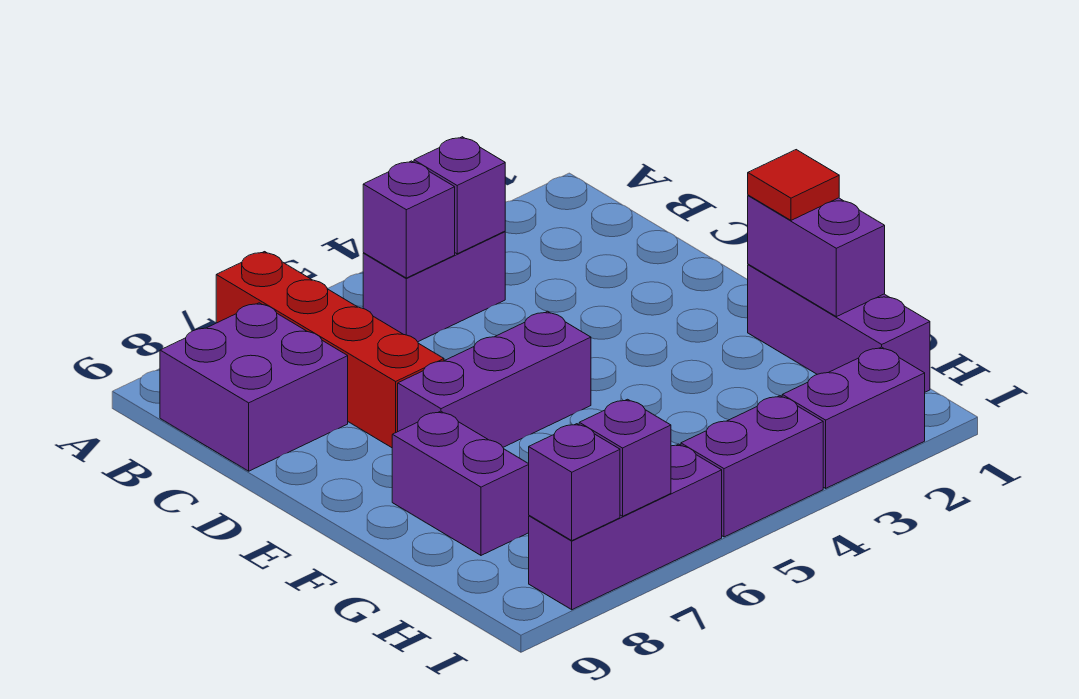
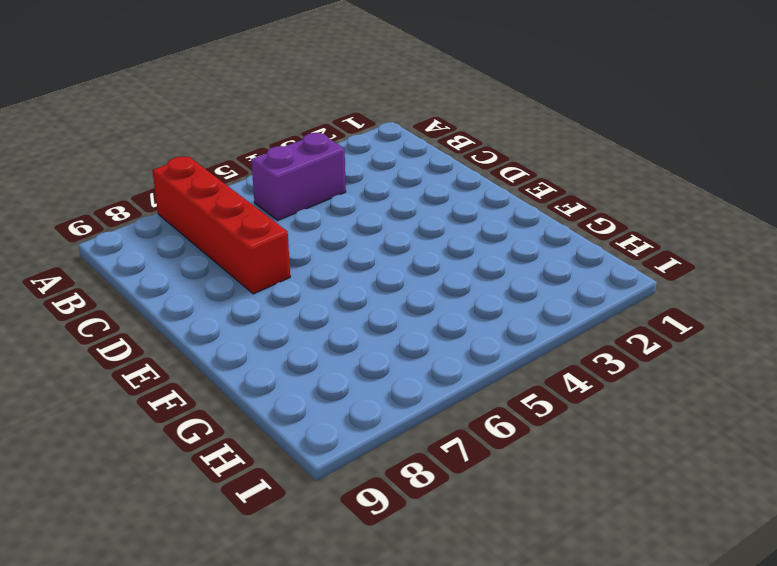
none -> purple 2x2 brick [160,303,348,471]
none -> purple 1x3 brick [398,311,591,447]
none -> purple 1x3 brick [748,264,930,392]

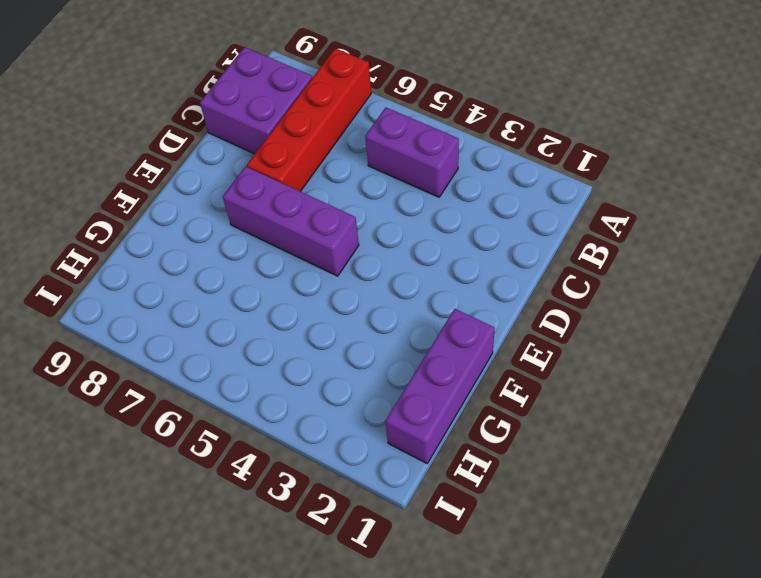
none -> purple 1x2 brick [392,411,529,555]
none -> purple 1x2 brick [782,347,925,488]
none -> purple 1x2 brick [681,396,823,537]

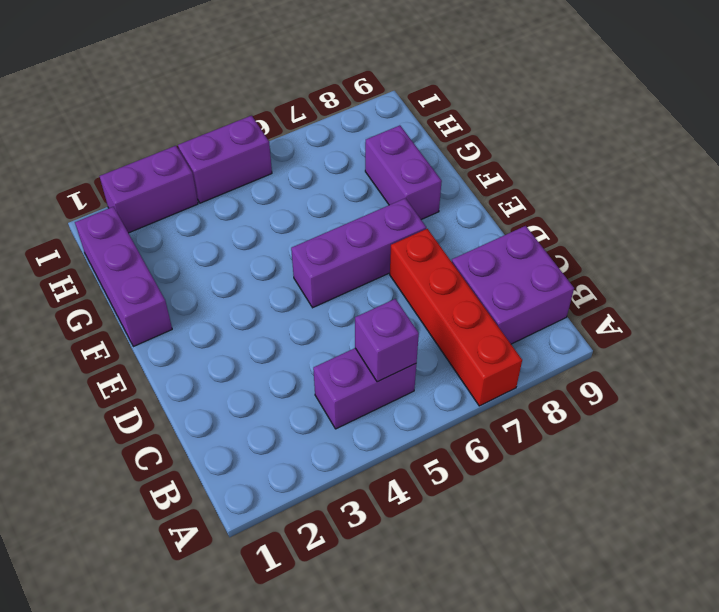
none -> purple 1x3 brick [529,444,722,610]
none -> purple 1x1 brick [414,137,505,254]
none -> purple 1x2 brick [748,195,885,317]

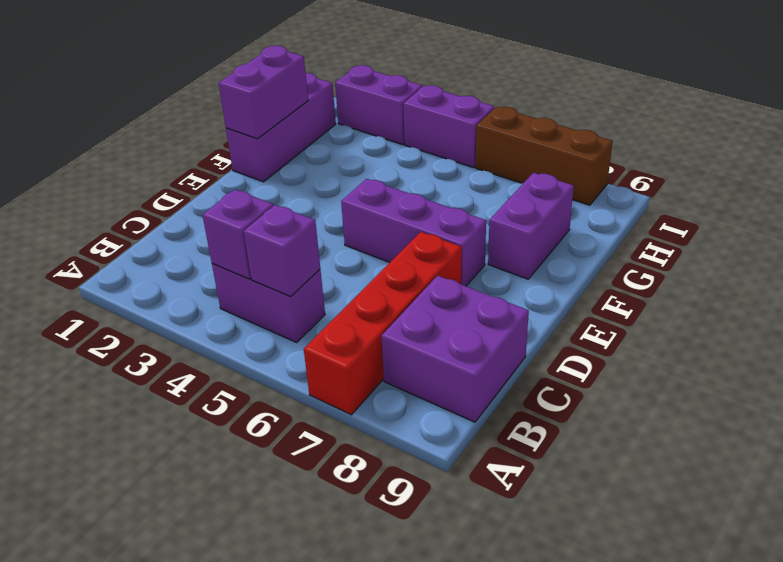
brown 1x3 brick [476,107,612,205] -> purple 1x3 brick [529,444,722,610]
none -> purple 1x1 brick [579,399,671,516]
none -> purple 1x1 brick [529,424,620,540]
none -> red 1x1 tile [748,150,839,220]

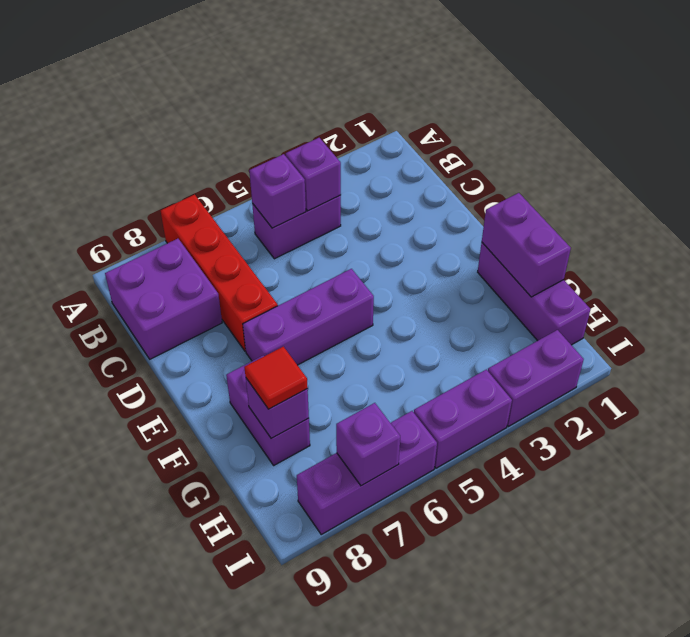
purple 1x1 brick [246,378,309,438] -> purple 1x1 brick moved to [529,424,620,540]
red 1x1 tile [244,347,308,409] -> red 1x1 tile moved to [748,150,839,220]

